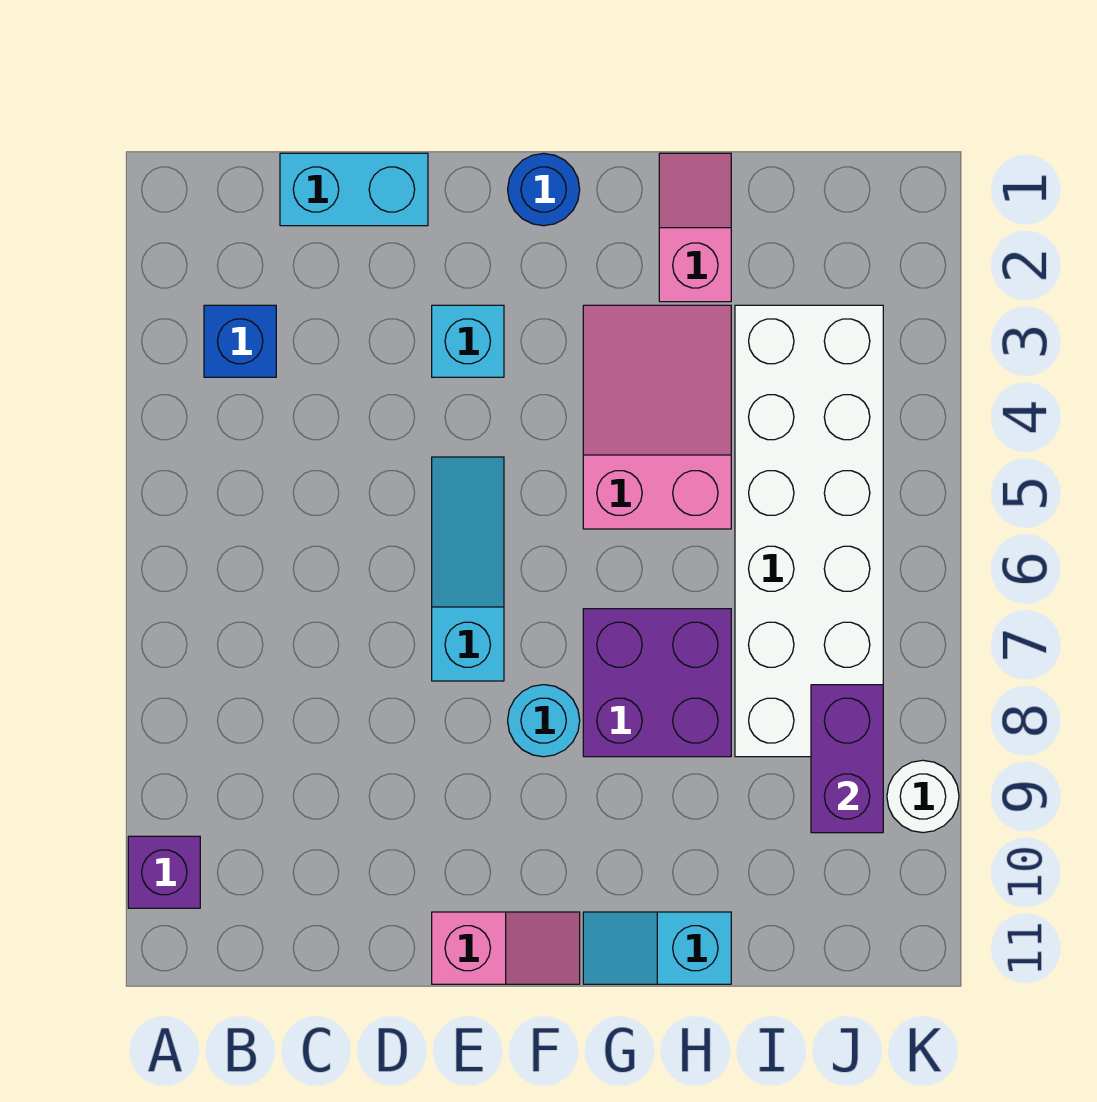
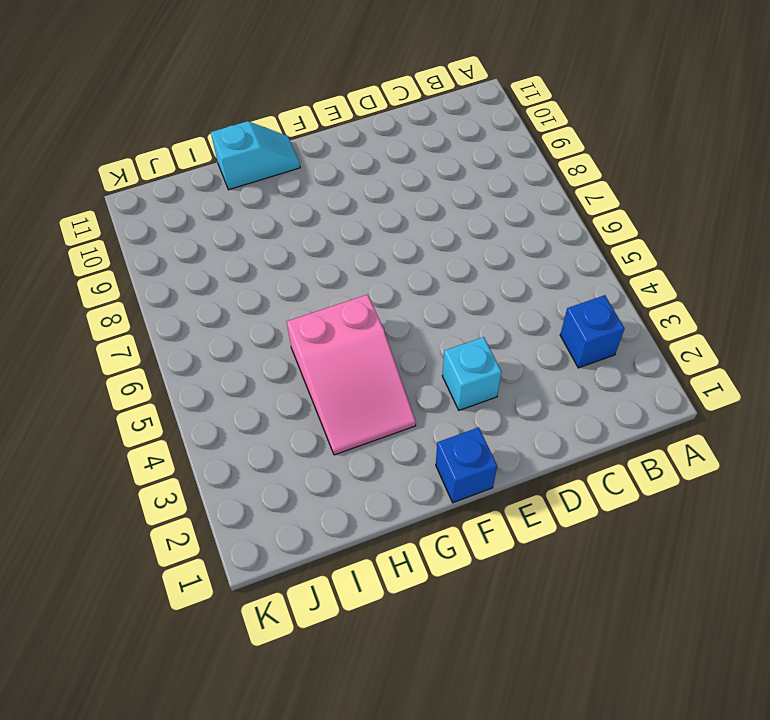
blue 1x1 brick [436,427,497,503] -> blue 1x1 round brick [508,153,580,226]
none -> purple 1x1 brick [128,836,200,908]
none -> cyan 1x2 brick [280,153,428,226]
none -> cyan 1x3 slope [432,457,504,681]

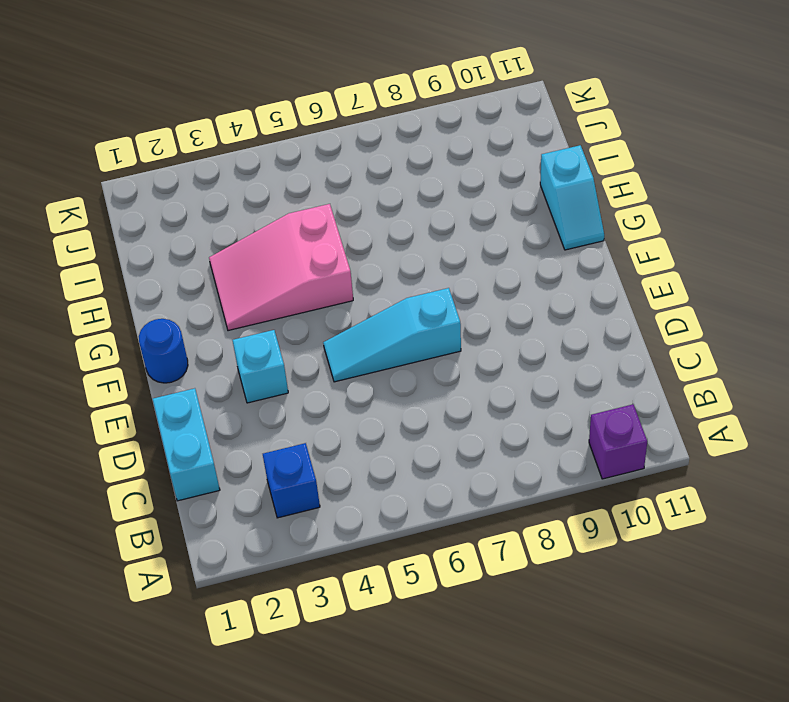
none -> pink 1x2 slope [432,912,580,984]
none -> cyan 1x1 round brick [508,685,580,757]
none -> purple 2x2 brick [583,609,731,757]

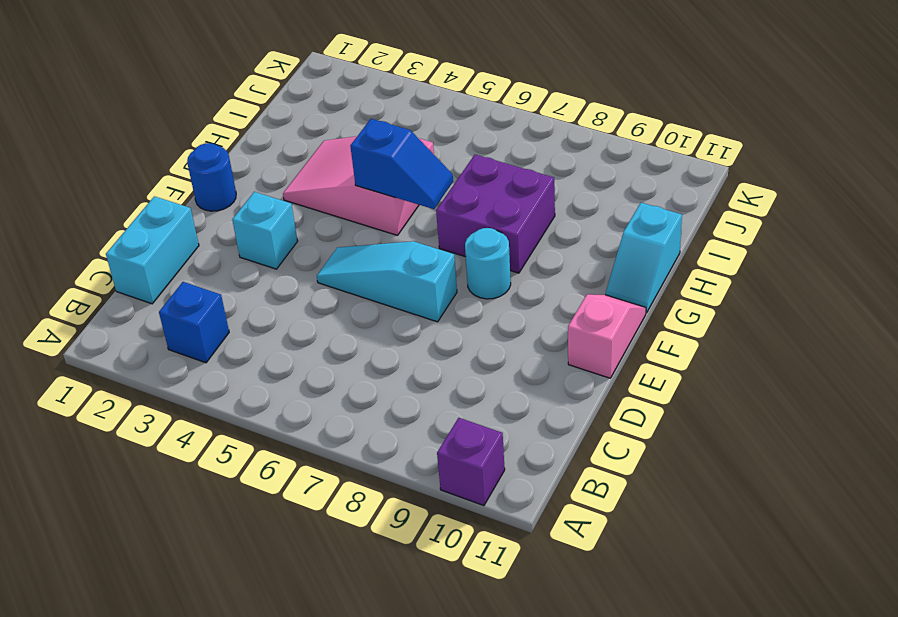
blue 1x2 slope [350,119,453,209] -> none
none -> pink 1x2 slope [659,153,731,302]
none -> white 2x6 brick [735,305,883,757]
none -> white 1x1 round brick [887,760,959,833]

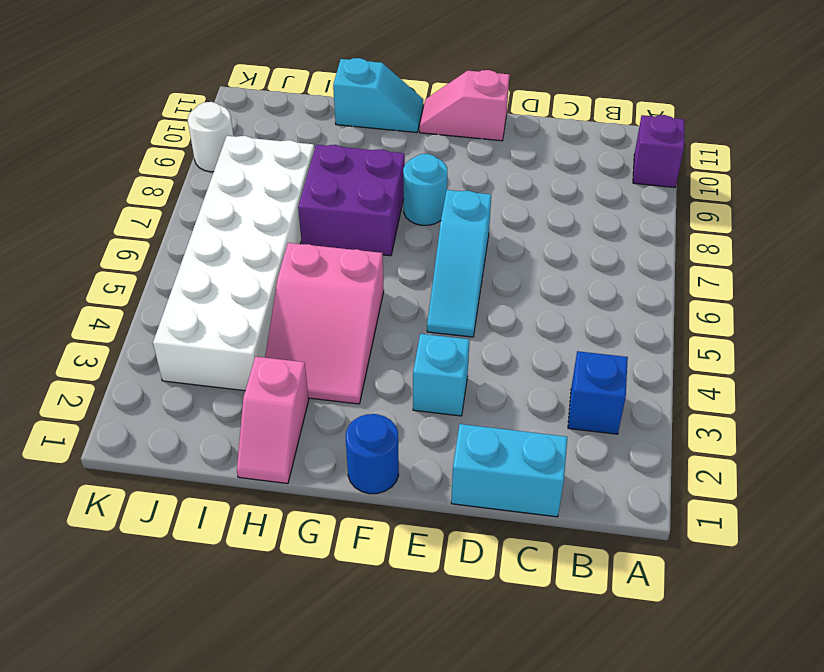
none -> purple 1x2 brick [811,685,883,833]

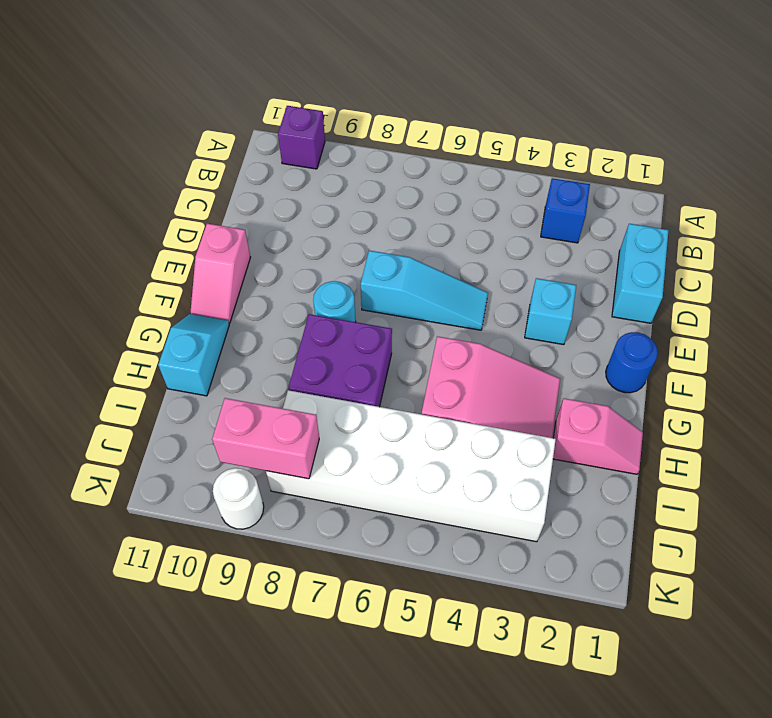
pink 1x2 brick [212,398,319,479] -> purple 1x2 brick [811,685,883,833]

